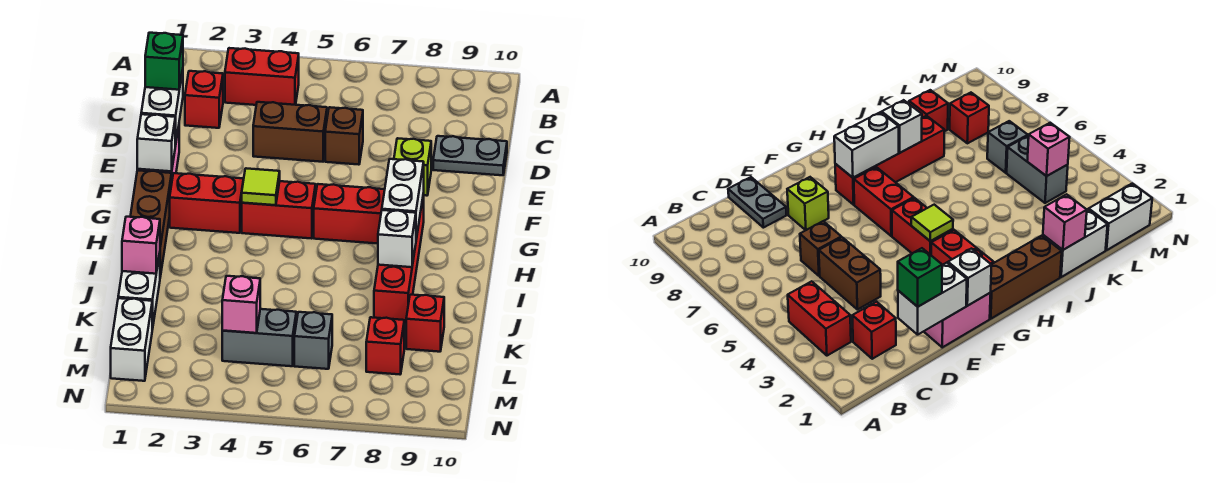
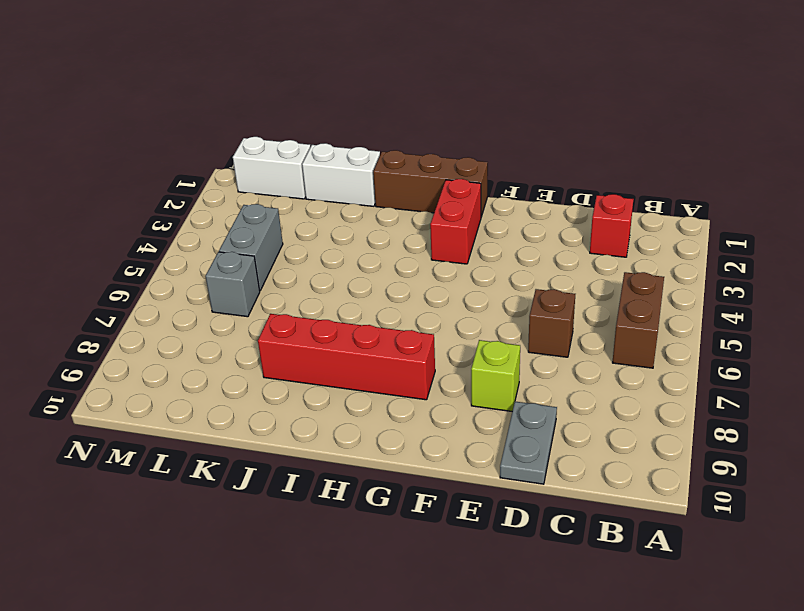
brown 1x2 brick [612,272,664,368] -> brown 1x2 brick moved to [253,102,327,162]
none -> red 1x2 brick [225,48,299,105]
none -> pink 1x2 brick [924,293,991,347]
none -> red 1x2 brick [242,181,316,239]

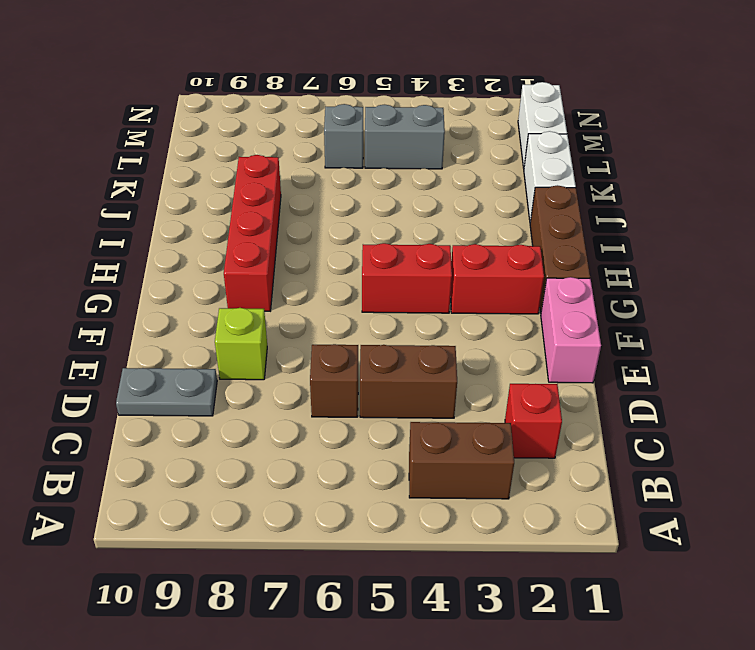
brown 1x2 brick [409,422,514,499] -> red 1x2 brick [225,48,299,105]
none -> red 1x2 brick [314,184,385,244]
none -> red 1x1 brick [406,295,444,352]
none -> red 1x1 brick [366,317,404,374]

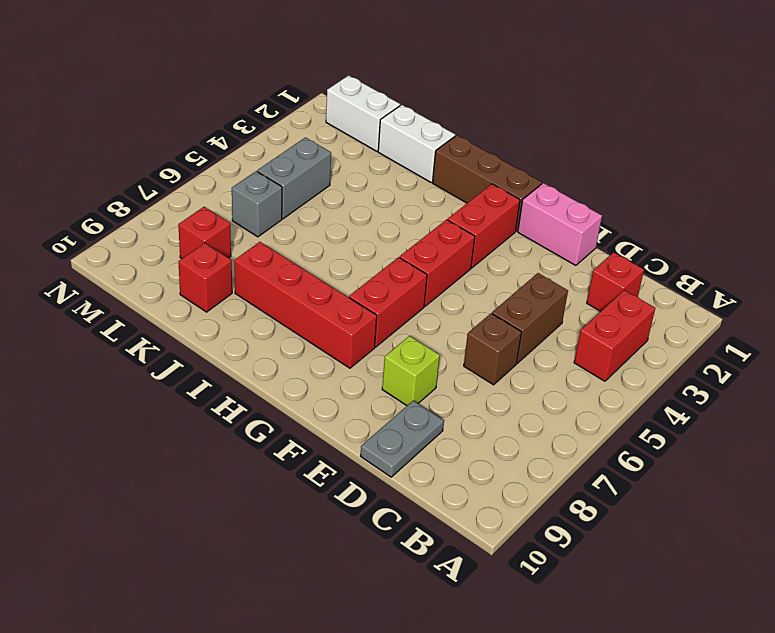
none -> white 1x2 brick [141,70,183,146]
none -> white 1x1 brick [137,114,175,171]
none -> lime 1x1 tile [242,168,280,205]

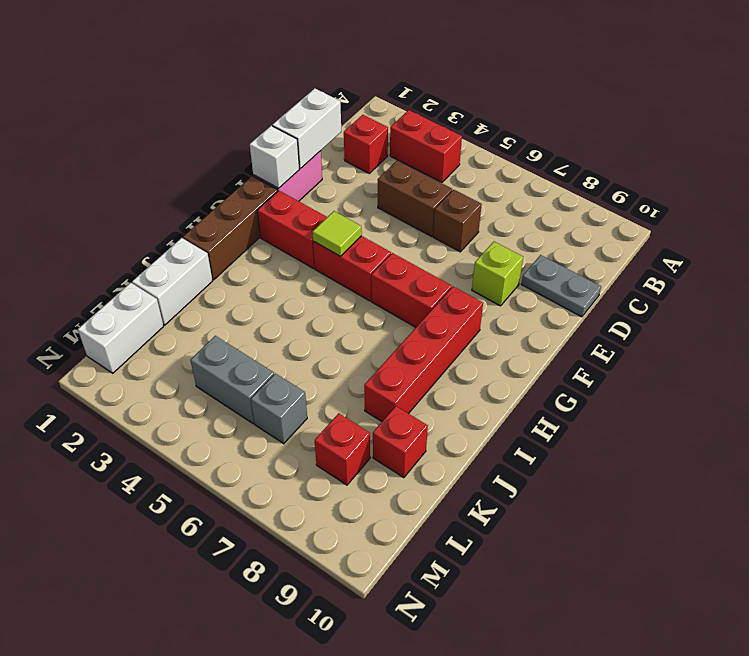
none -> white 1x2 brick [382,159,424,239]
none -> white 1x1 brick [378,210,416,267]
none -> pink 1x1 brick [122,217,160,274]

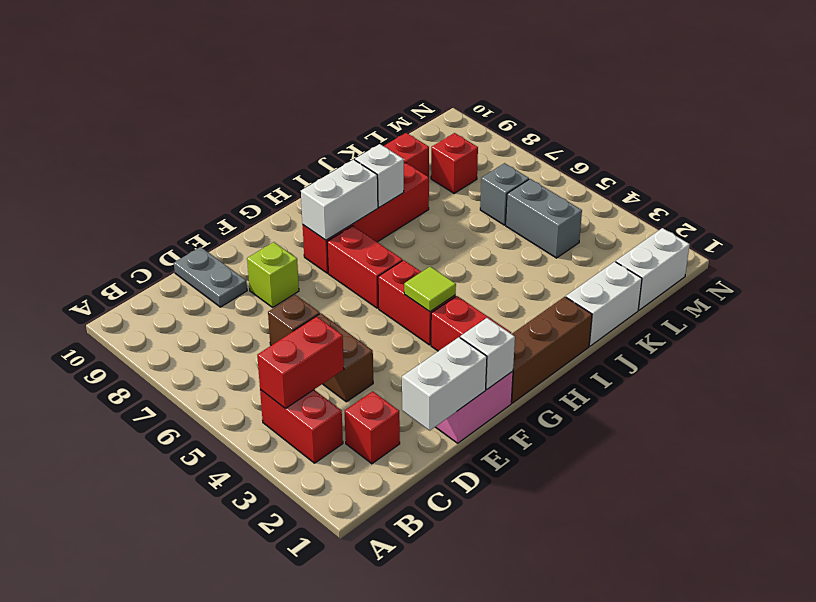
red 1x2 brick [257,316,344,409] -> none
none -> pink 1x1 brick [122,217,160,274]
none -> pink 1x1 brick [222,276,260,333]
none -> green 1x1 brick [145,33,183,90]

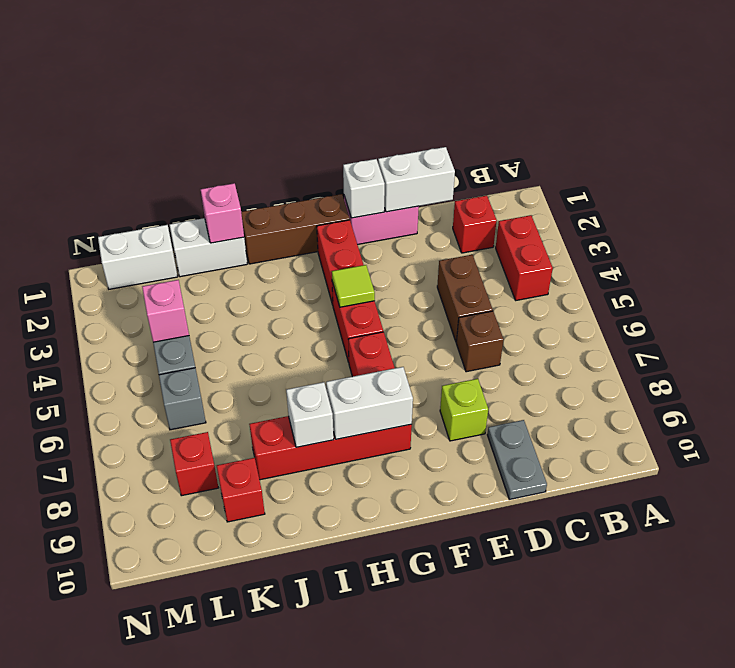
none -> green 1x1 brick [145,33,183,90]

